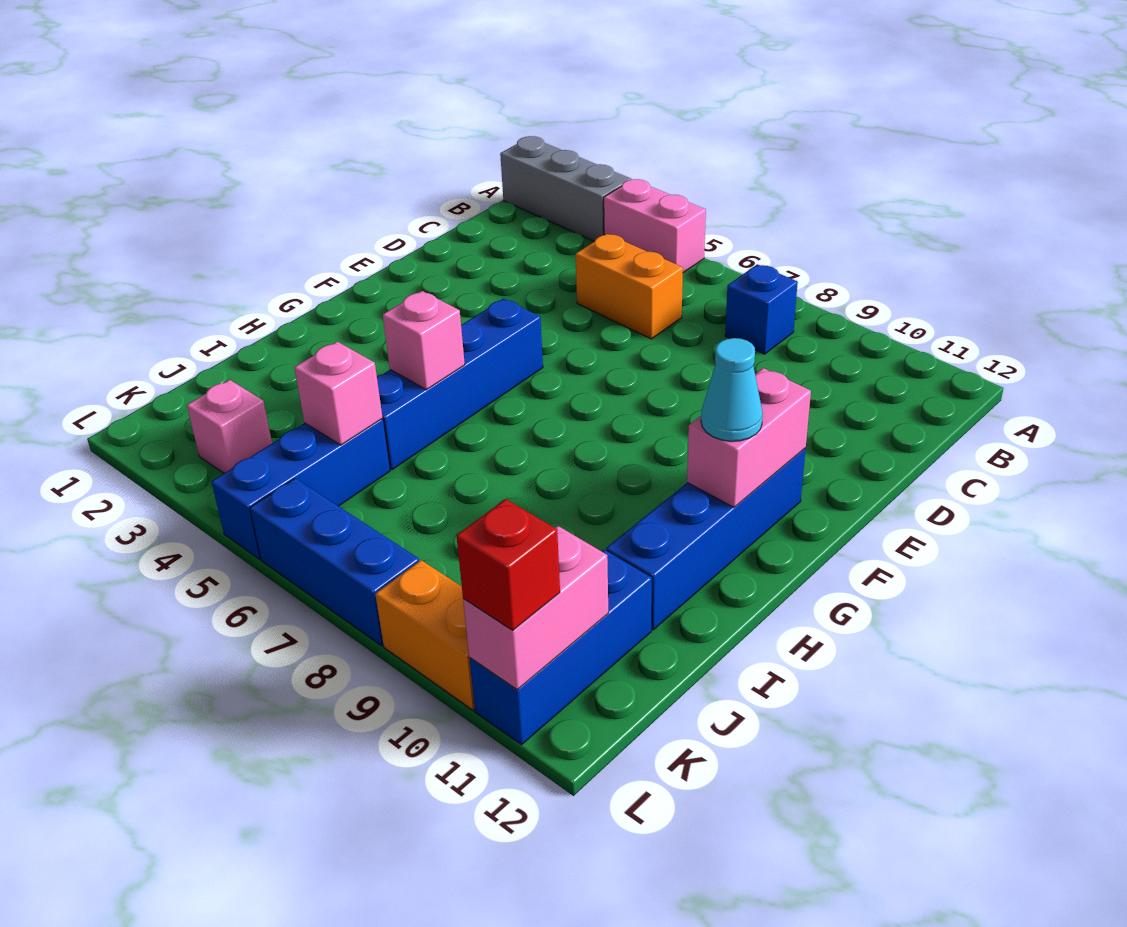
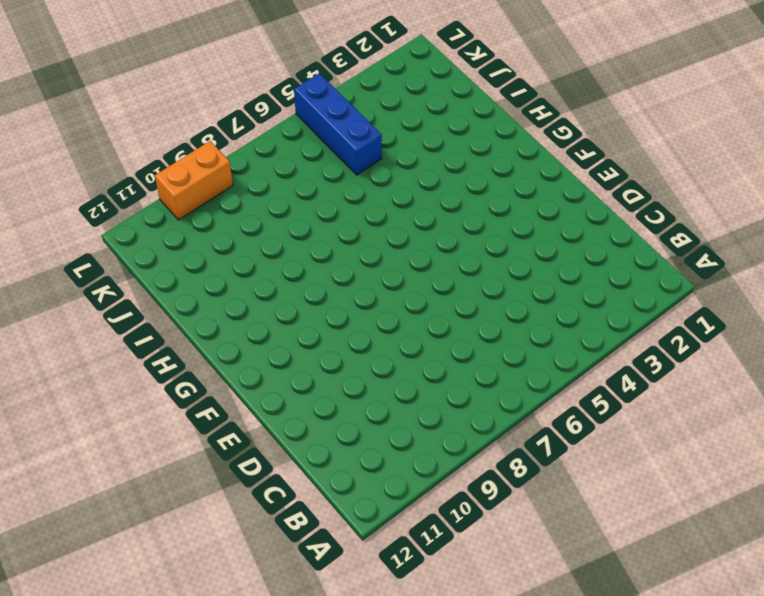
none -> grey 1x3 brick [500,136,631,241]
none -> pink 1x2 brick [604,179,706,273]
none -> blue 1x1 brick [725,264,798,354]

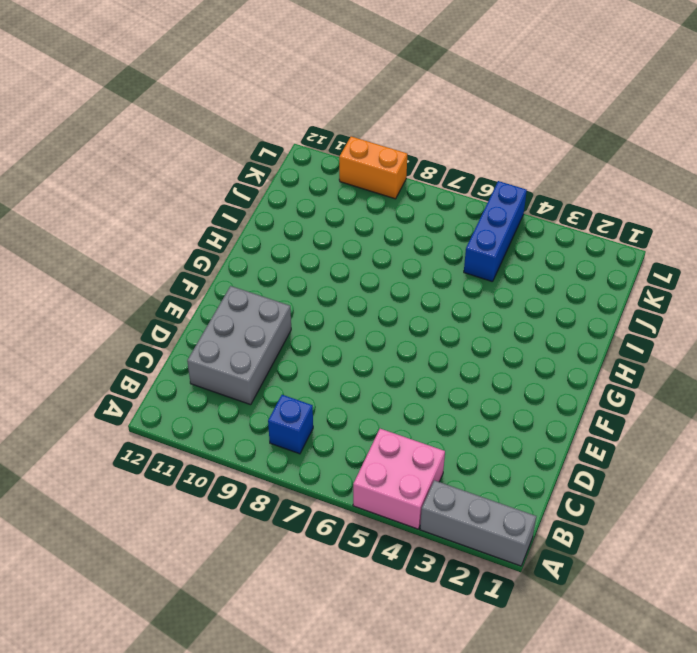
pink 2x2 brick [353,429,445,529] -> pink 1x2 brick [604,179,706,273]
grey 2x3 brick [187,286,291,405] -> none
none -> orange 1x2 brick [576,234,683,339]
none -> blue 1x4 brick [377,299,543,470]
none -> blue 1x4 brick [606,448,806,630]

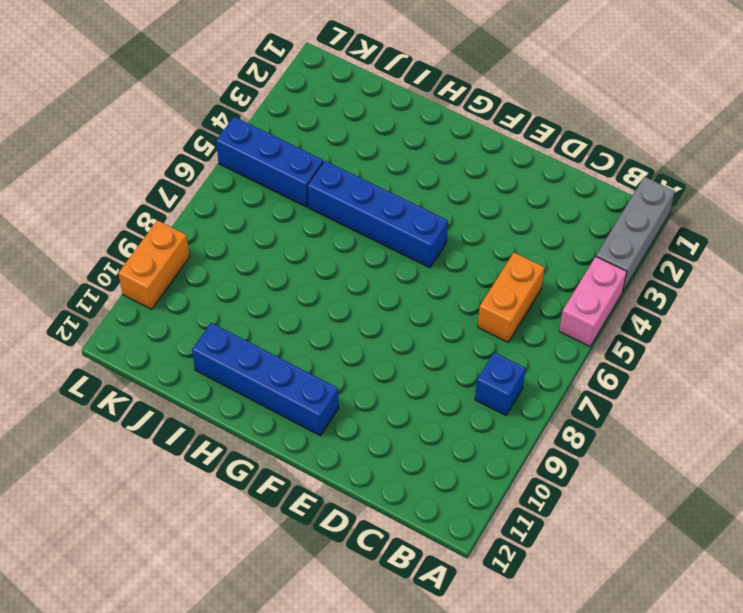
none -> blue 1x3 brick [469,550,652,745]
none -> pink 1x1 brick [187,380,272,473]
none -> blue 1x3 brick [250,478,419,646]

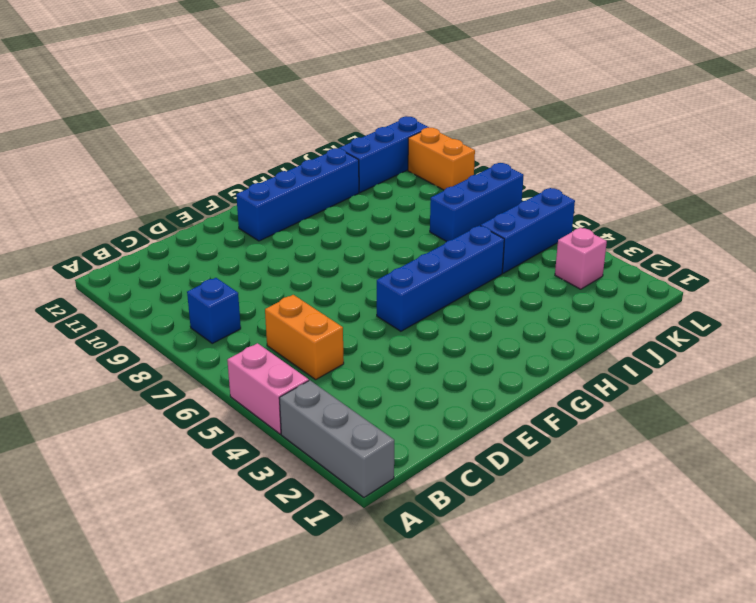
blue 1x3 brick [430,163,524,242] -> blue 1x3 brick turned to [250,478,419,646]
none -> pink 1x2 brick [687,368,811,507]
none -> pink 1x1 brick [383,291,465,390]
none -> pink 1x1 brick [294,342,382,445]

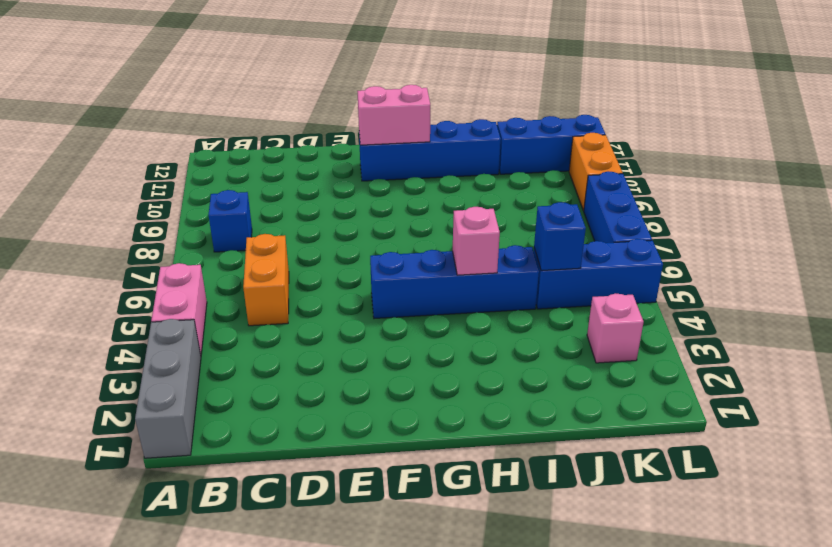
blue 1x1 brick [534,202,586,271] -> pink 1x1 brick [294,342,382,445]
none -> pink 1x2 brick [463,526,608,690]
none -> cyan 1x1 cone [701,338,763,441]
none -> red 1x1 brick [456,499,560,630]

